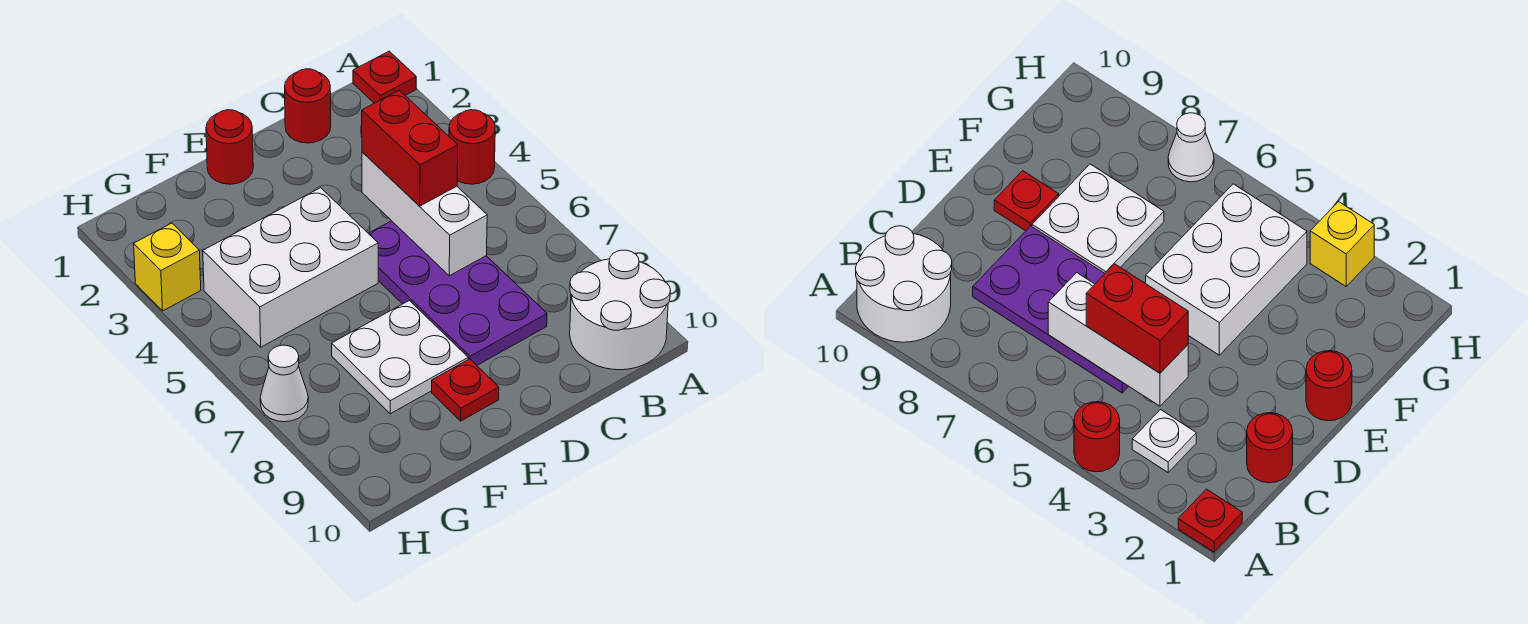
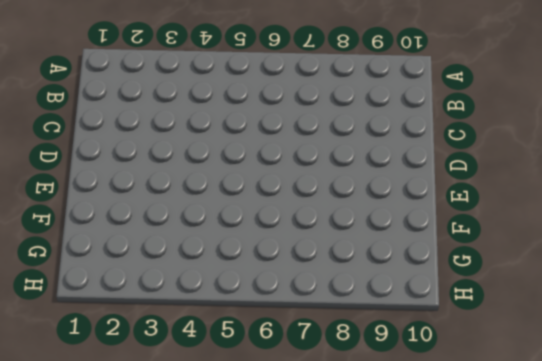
none -> red 1x1 plate [353,51,416,103]
none -> red 1x1 round brick [449,110,495,184]
none -> white 2x2 round brick [570,250,671,370]

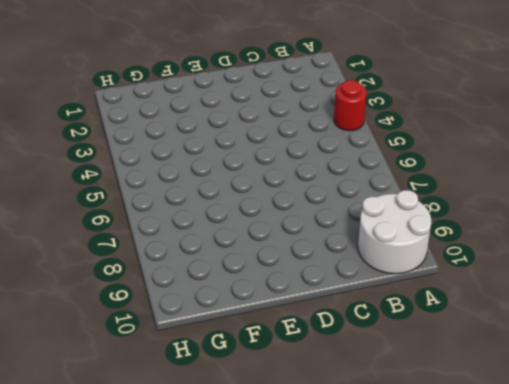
none -> red 1x1 plate [353,51,416,103]
none -> white 1x1 plate [1132,410,1196,472]
none -> red 1x1 round brick [285,69,331,143]

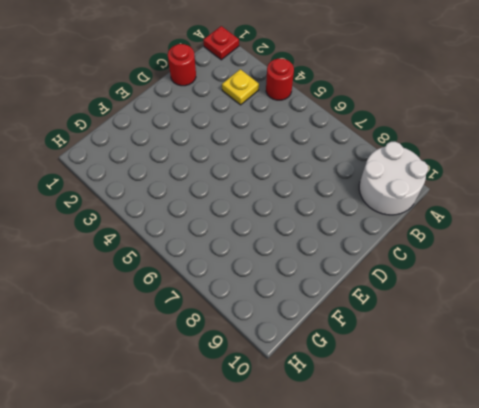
yellow 1x1 plate [222,69,259,105] -> white 1x1 plate [1132,410,1196,472]
none -> purple 2x4 plate [368,221,547,365]
none -> red 1x1 round brick [206,110,253,184]
none -> white 2x3 brick [203,188,378,347]

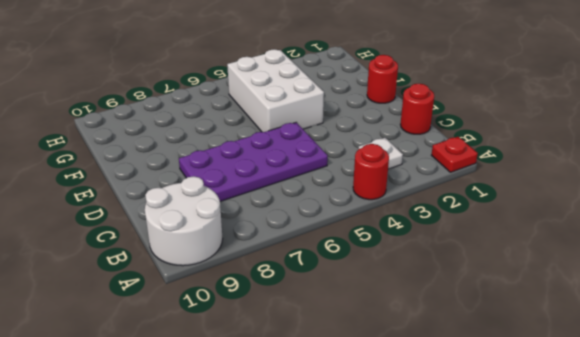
none -> white 2x2 plate [332,301,468,414]
none -> red 1x1 plate [432,359,499,421]
none -> yellow 1x1 brick [134,223,201,311]

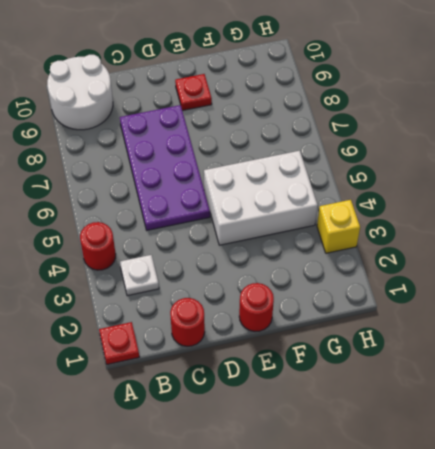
none -> white 2x2 plate [332,301,468,414]
none -> white 1x1 cone [260,345,308,422]
none -> white 1x3 brick [362,152,487,276]

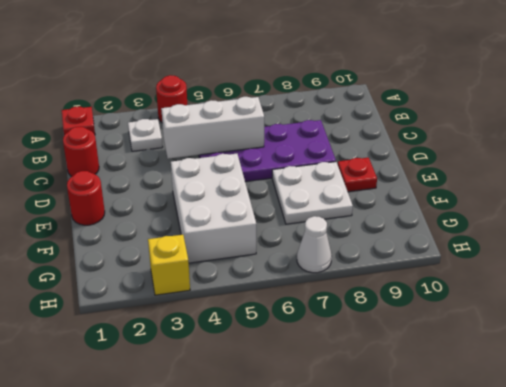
none -> white 2x2 round brick [570,250,671,370]
none -> red 1x2 brick [362,90,458,206]

